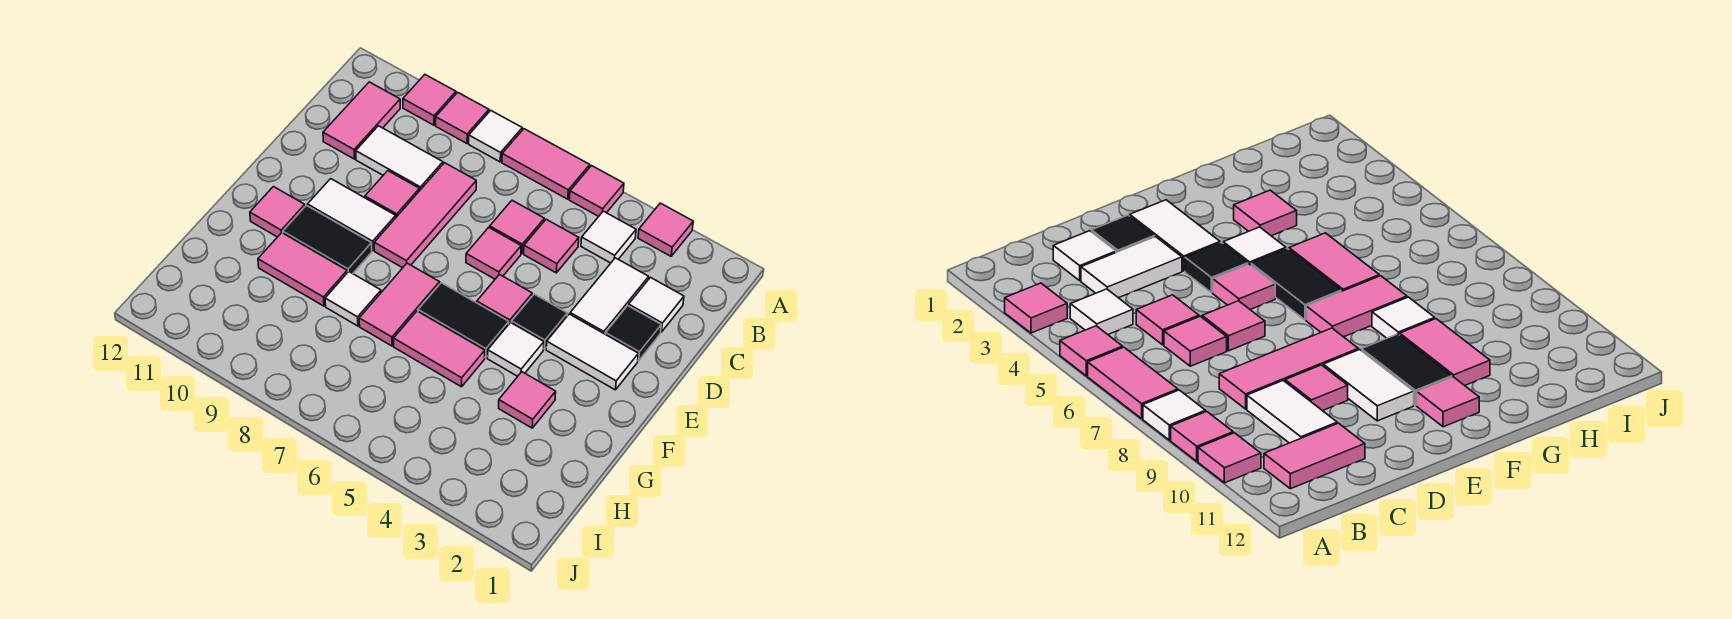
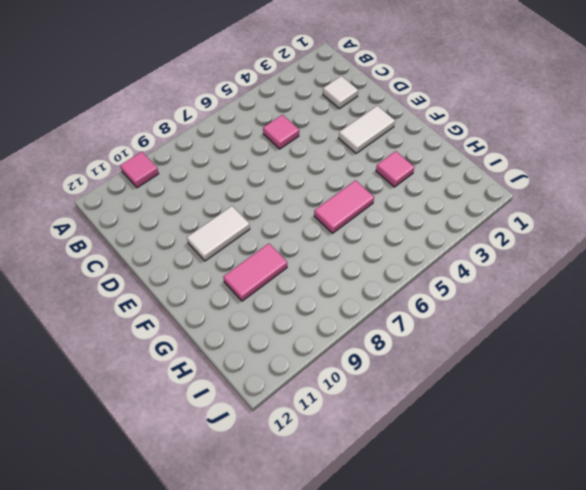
none -> pink 1x1 tile [638,203,693,256]
none -> pink 1x1 tile [569,166,624,216]
none -> pink 1x2 tile [502,129,590,199]
none -> white 1x1 tile [469,110,522,162]

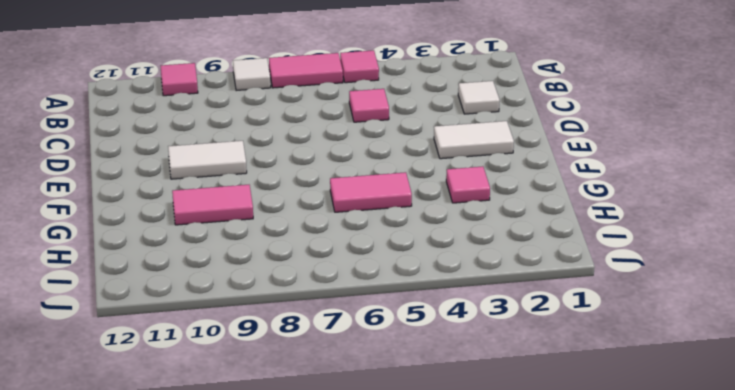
none -> pink 1x1 tile [638,203,693,256]
none -> pink 1x1 tile [436,92,489,143]
none -> white 1x1 tile [581,211,636,263]
none -> pink 1x2 tile [323,82,400,159]

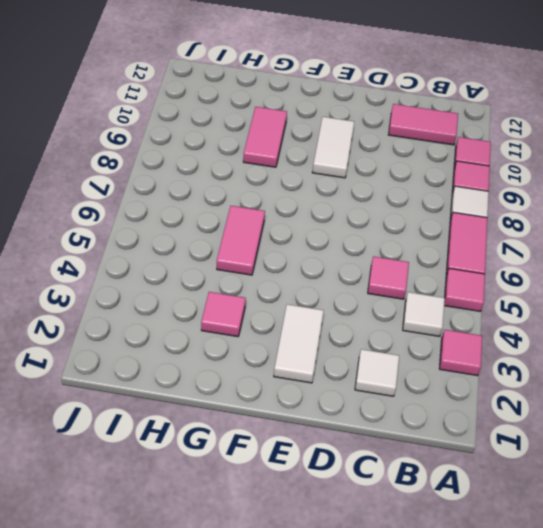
none -> white 1x2 tile [570,258,649,334]
none -> pink 1x1 tile [490,200,544,253]
none -> pink 1x3 tile [374,163,476,268]
none -> white 1x2 tile [356,126,443,191]

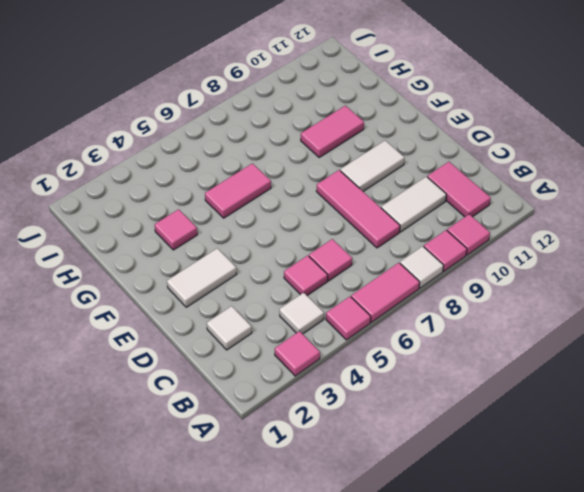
none -> white 1x2 tile [570,258,649,334]
none -> black 1x1 tile [605,306,661,361]
none -> pink 1x1 tile [466,227,521,279]
none -> pink 1x1 tile [365,171,419,217]

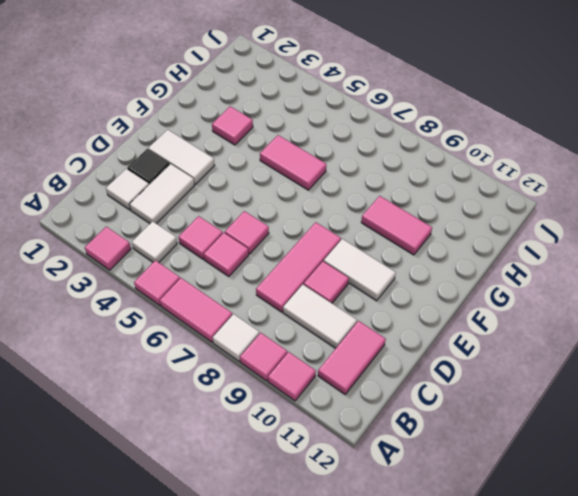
none -> black 1x1 tile [512,294,567,349]
none -> pink 1x1 tile [477,275,532,324]
none -> white 1x1 tile [487,323,544,376]
none -> black 1x2 tile [418,283,509,358]

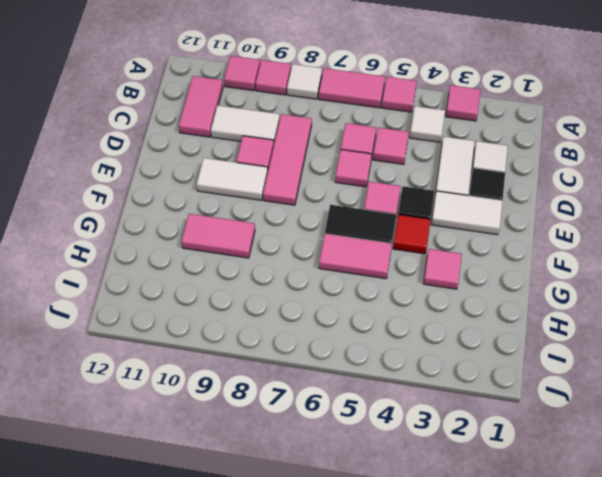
red 1x1 tile [393,215,431,254] -> white 1x1 tile [487,323,544,376]
none -> pink 1x2 tile [359,263,440,346]
none -> black 1x2 tile [283,205,372,274]
none -> pink 1x1 tile [250,187,305,237]
none -> white 1x1 tile [325,272,381,326]

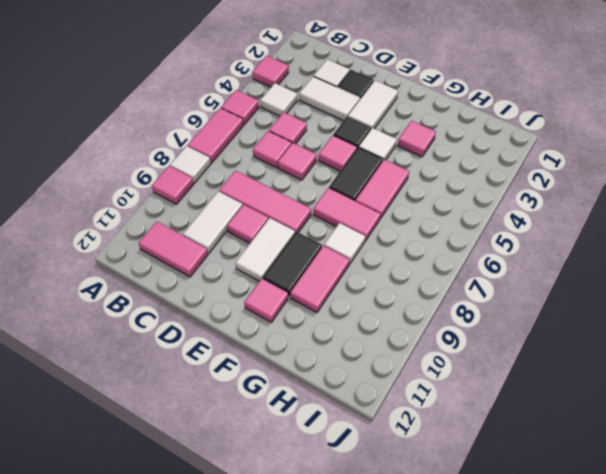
none -> pink 1x1 tile [403,75,456,125]

